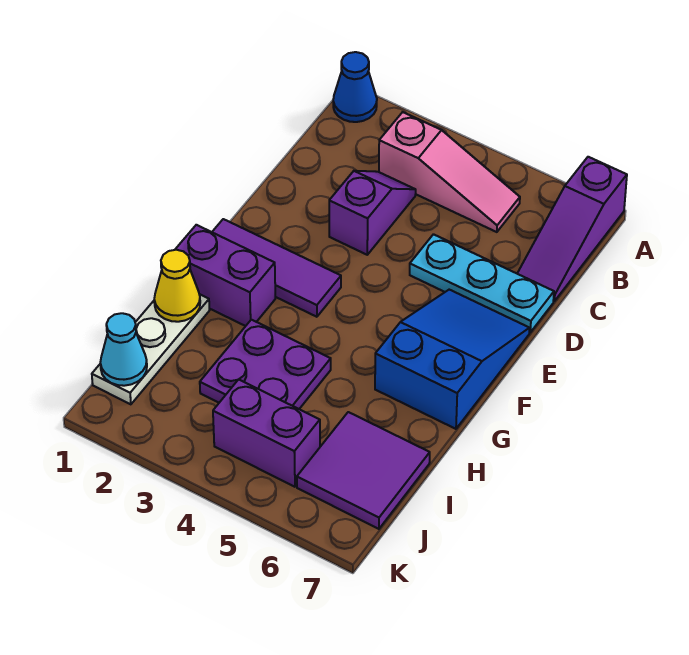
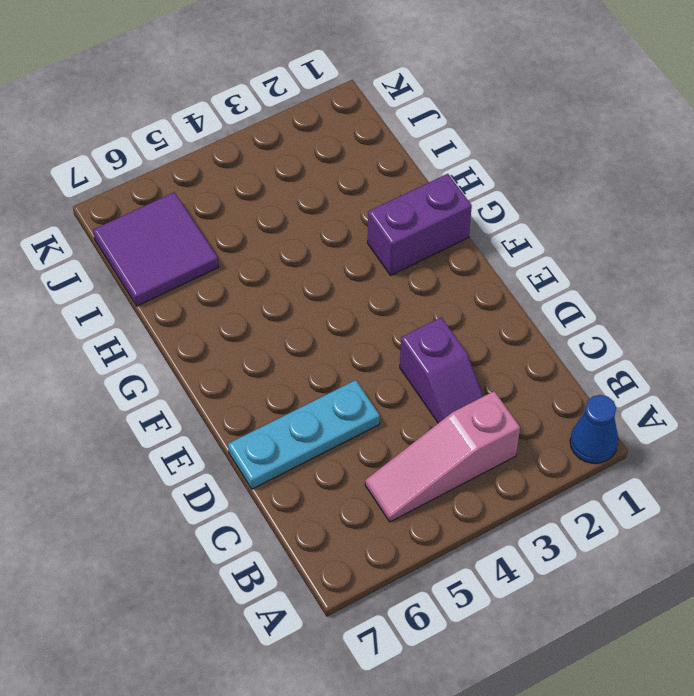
none -> purple 1x3 slope [517,157,627,301]
none -> blue 2x3 slope [375,290,529,429]
none -> purple 1x3 tile [212,219,341,317]

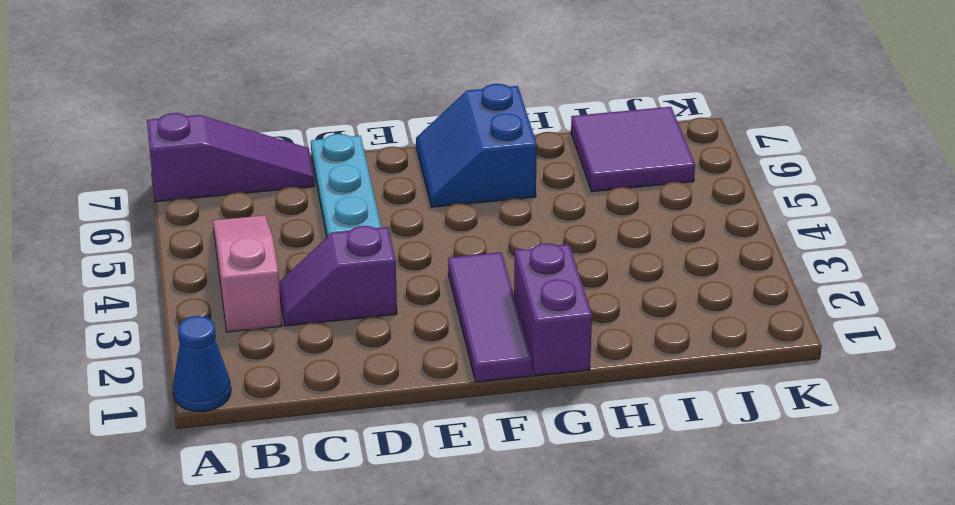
blue 2x2 slope [416,84,537,207] -> blue 2x3 slope [375,290,529,429]
none -> white 1x3 plate [92,294,210,404]
none -> purple 2x2 plate [200,320,331,409]
none -> purple 1x2 brick [213,379,320,487]

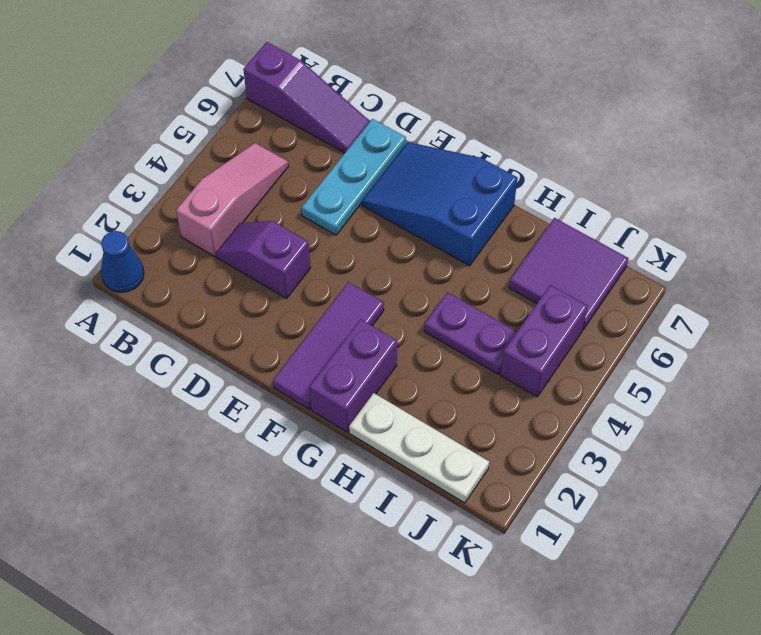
purple 1x2 plate [424,292,517,374] -> purple 2x2 plate [200,320,331,409]
none -> yellow 1x1 cone [154,250,200,322]
none -> cyan 1x1 cone [100,313,147,386]

